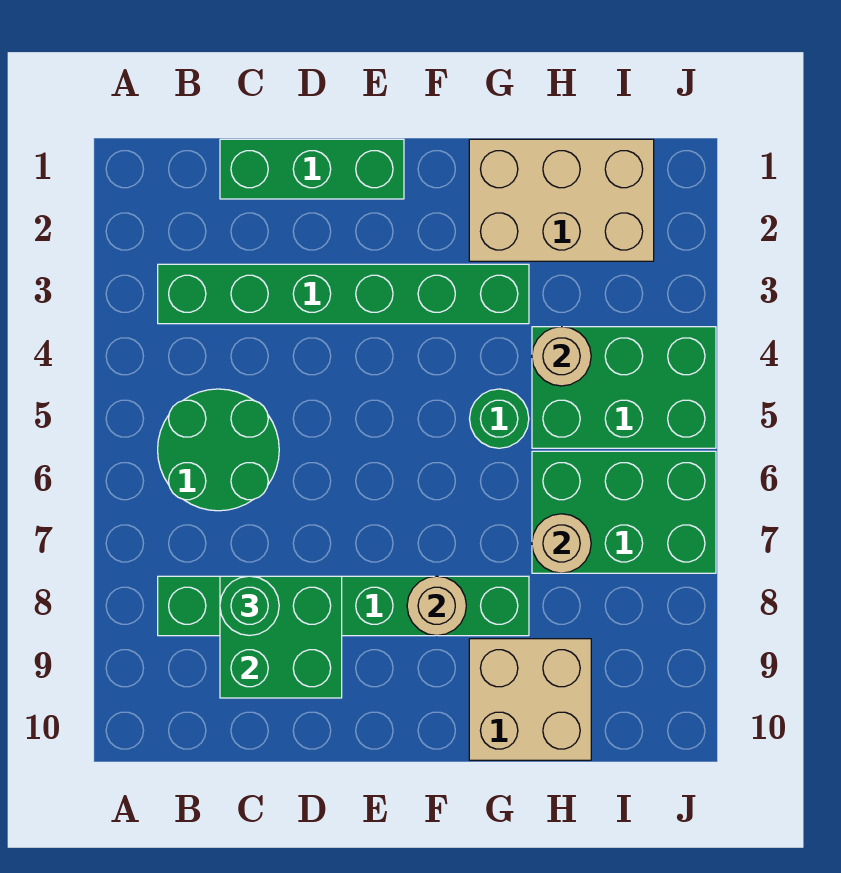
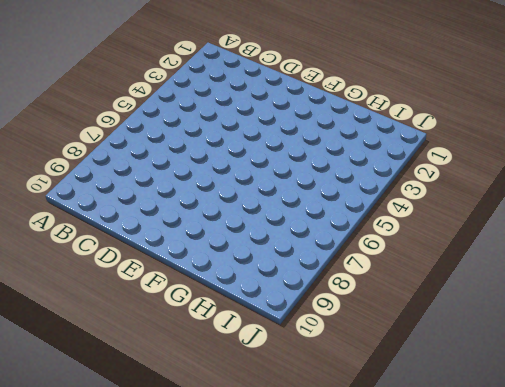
none -> green 1x6 brick [158,264,529,324]
none -> green 2x2 round brick [158,389,279,511]
none -> green 1x6 brick [158,576,529,636]

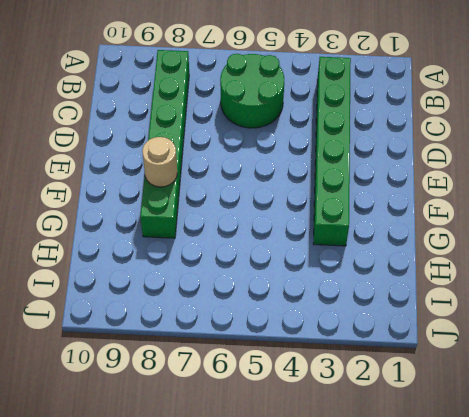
none -> green 1x3 brick [220,139,404,199]
none -> tan 2x3 brick [469,139,654,261]
none -> green 1x1 round brick [469,389,529,448]

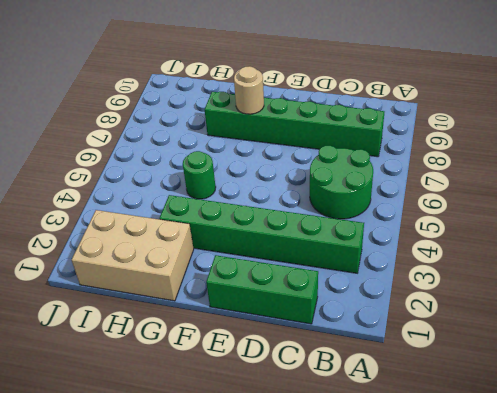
none -> tan 2x2 brick [469,639,591,760]
none -> green 2x3 brick [532,327,716,448]
none -> green 2x3 brick [532,451,716,573]

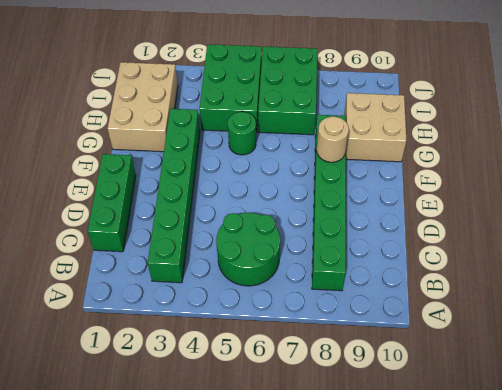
none -> green 2x2 brick [220,576,342,698]
none -> tan 1x1 round brick [532,327,591,386]
none -> tan 1x1 round brick [532,514,591,573]

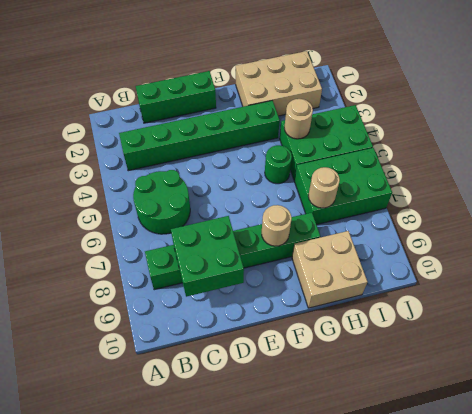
none -> green 1x1 round brick [220,576,279,636]

